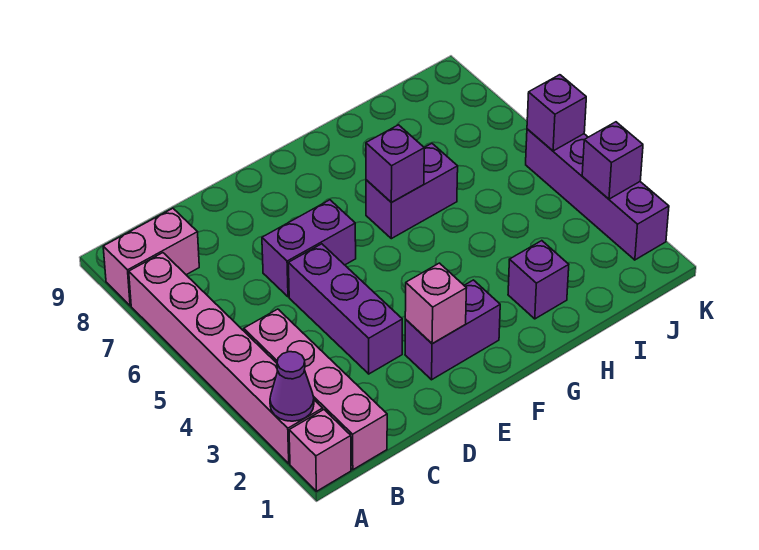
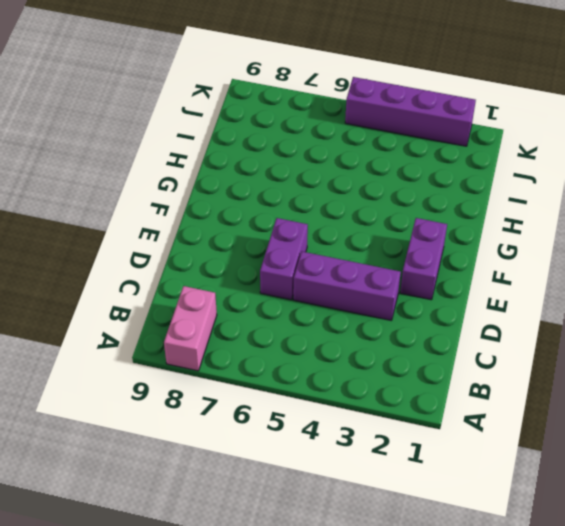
none -> pink 1x1 brick [289,410,351,491]
none -> pink 1x6 brick [129,253,323,464]
none -> pink 1x4 brick [244,309,387,470]

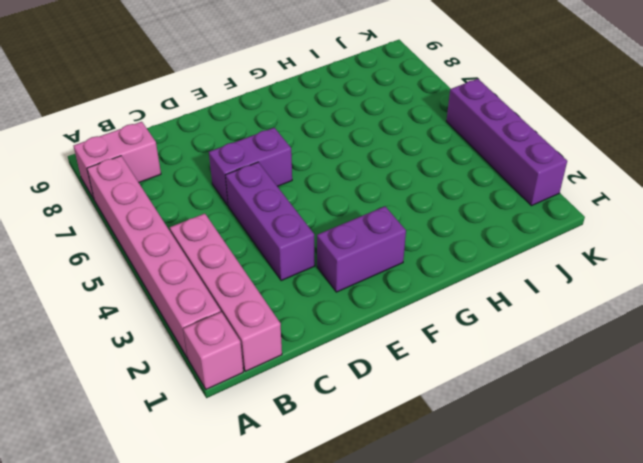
none -> purple 1x2 brick [366,143,458,239]
none -> purple 1x1 brick [508,241,569,319]
none -> purple 1x1 cone [270,352,314,421]

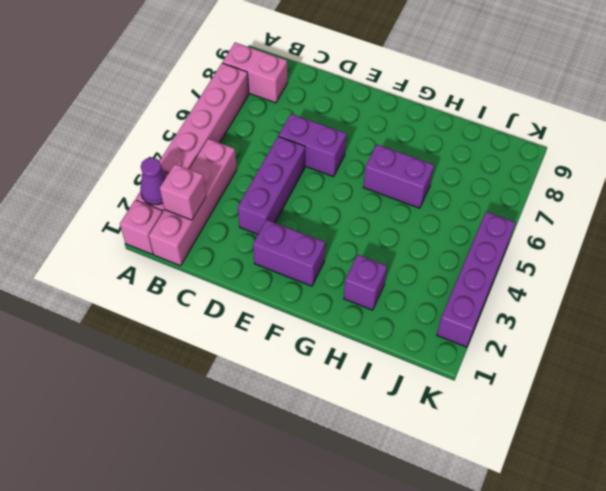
pink 1x1 brick [160,164,206,220] -> pink 1x1 brick moved to [405,263,466,344]
none -> purple 1x1 brick [366,125,424,203]
none -> purple 1x1 brick [582,122,643,199]
none -> purple 1x1 brick [527,75,586,151]

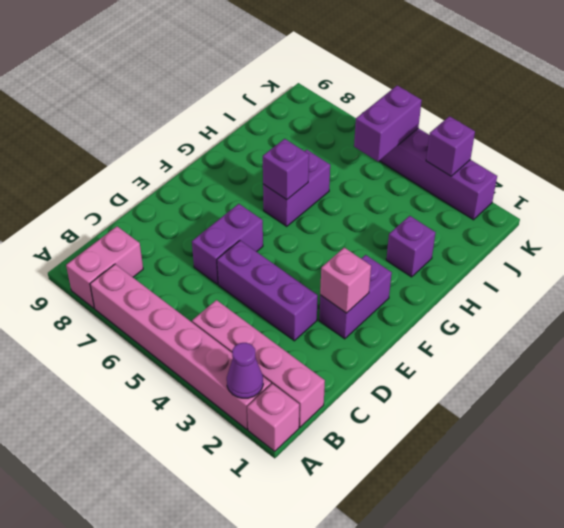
purple 1x2 brick [354,85,422,161] -> purple 1x1 brick [527,75,586,151]

